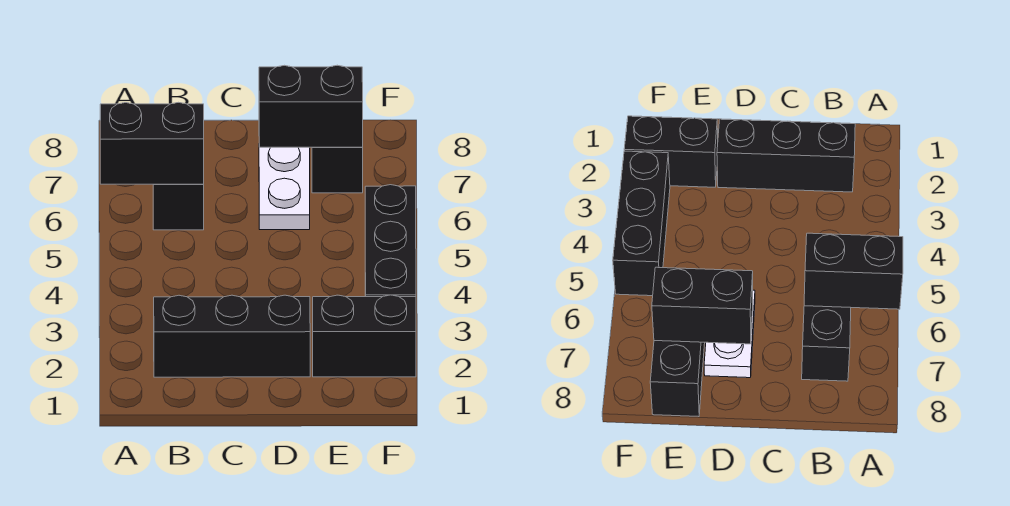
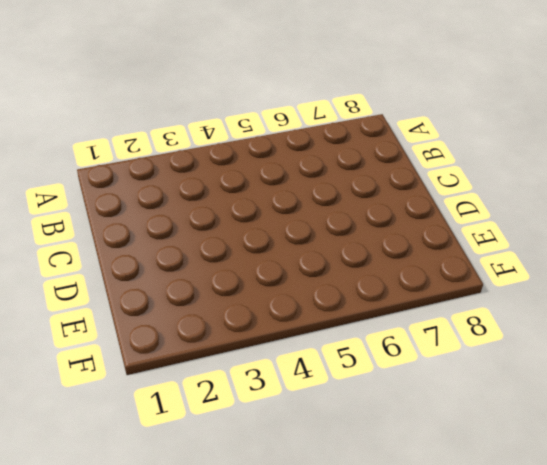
none -> black 1x3 brick [154,295,310,377]
none -> black 1x2 brick [153,184,204,230]

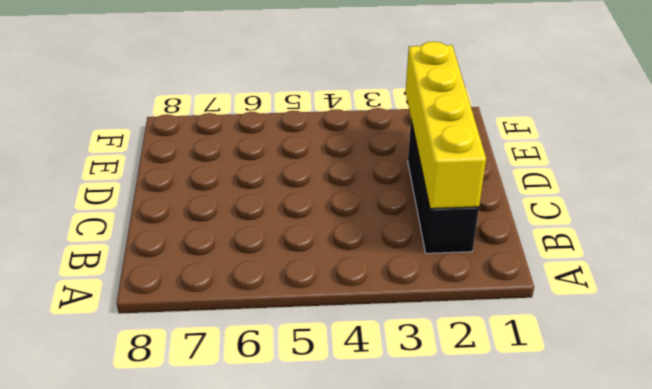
yellow 1x4 brick [406,41,486,209] -> none
none -> black 1x2 brick [153,184,204,230]
none -> white 1x2 plate [259,147,310,230]

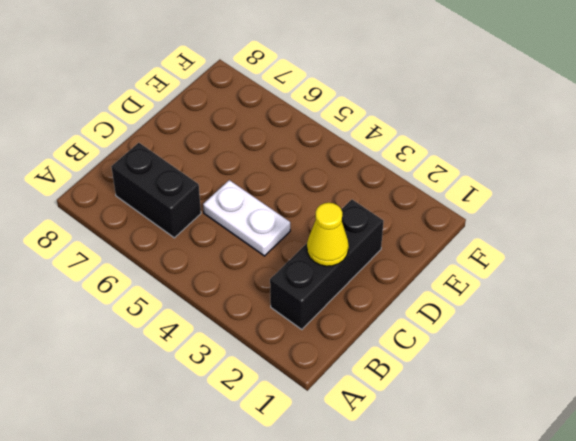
yellow 1x1 cone [307,203,349,266] -> none
white 1x2 plate [203,180,290,256] -> white 1x2 plate moved to [259,147,310,230]
none -> black 1x2 brick [313,295,416,377]
none -> black 1x2 brick [312,147,363,193]

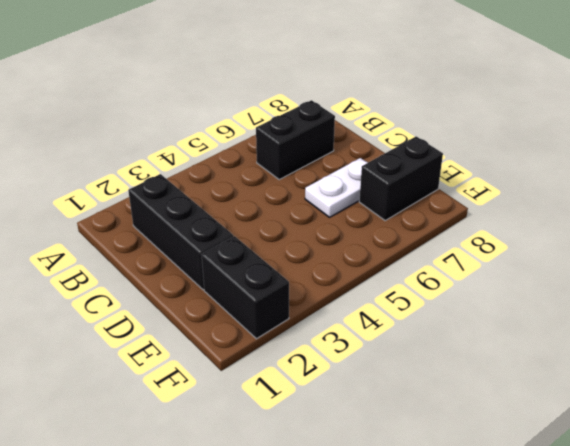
none -> black 1x3 brick [365,185,416,297]
none -> black 1x2 brick [100,102,204,185]

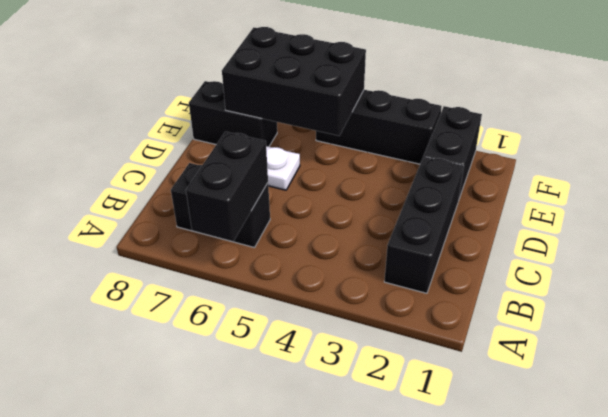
black 2x3 brick [222,27,366,136] -> black 1x2 brick [259,65,363,147]

